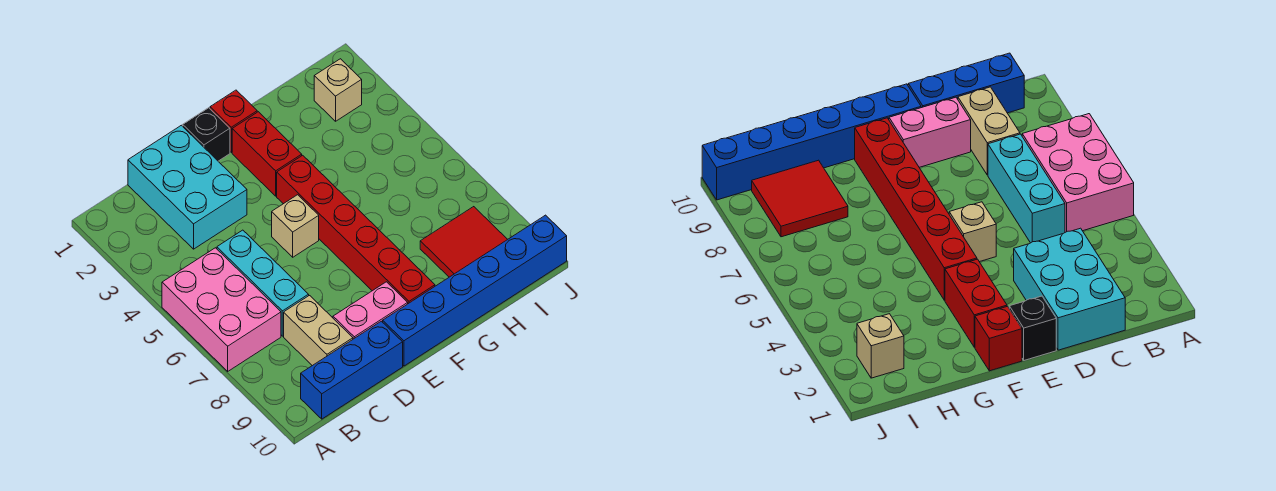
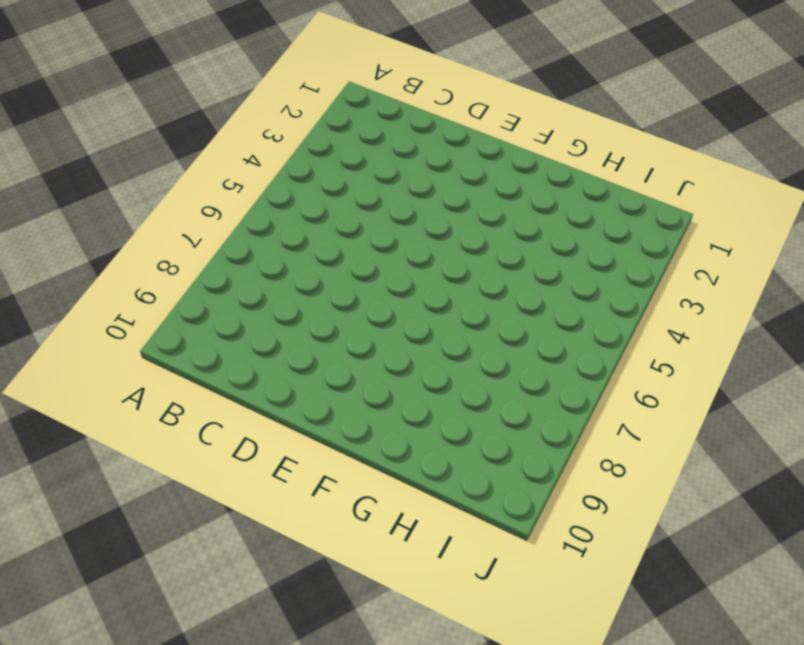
none -> pink 2x3 brick [162,248,281,371]
none -> blue 1x3 brick [301,321,403,419]
none -> cyan 2x3 brick [128,125,247,249]

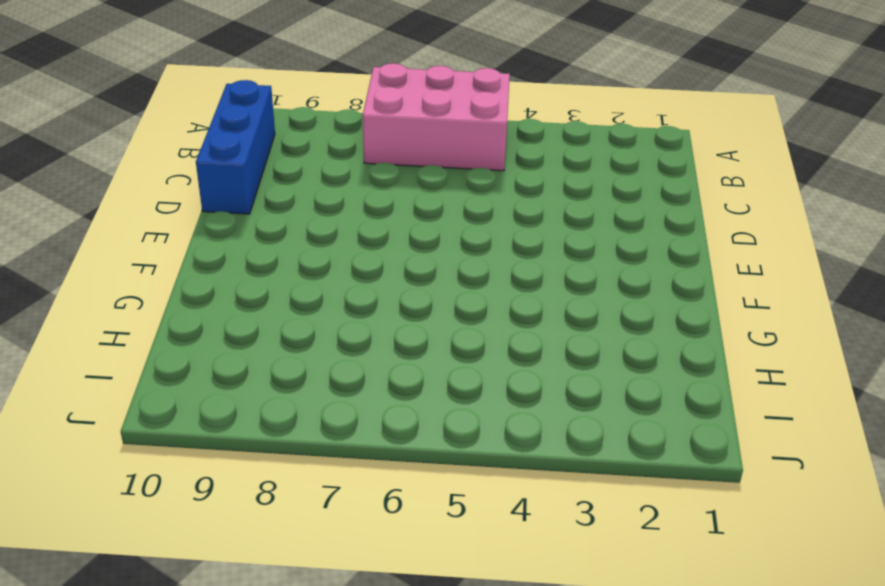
none -> cyan 2x3 brick [128,125,247,249]
none -> cyan 1x3 brick [217,230,309,336]
none -> tan 1x2 brick [284,296,353,366]

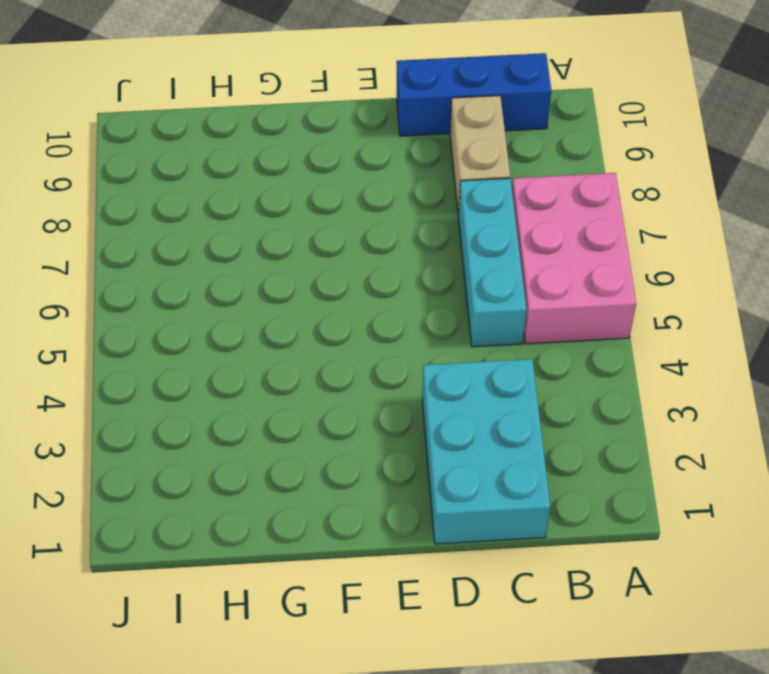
none -> pink 1x2 brick [333,282,408,339]
none -> black 1x1 brick [183,108,230,161]
none -> tan 1x1 brick [272,195,319,257]

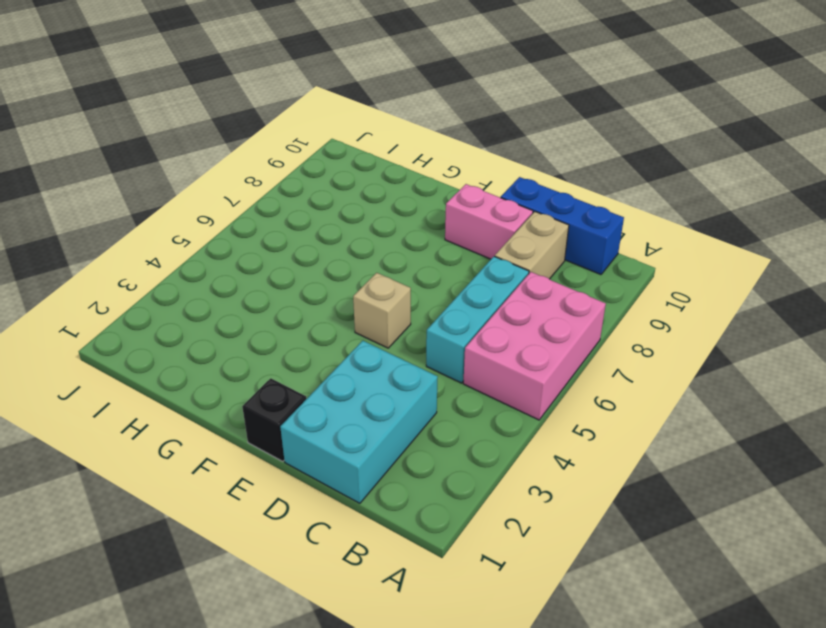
none -> blue 1x6 brick [383,215,567,366]
none -> red 1x1 brick [210,90,257,152]
none -> red 1x2 brick [232,112,302,196]

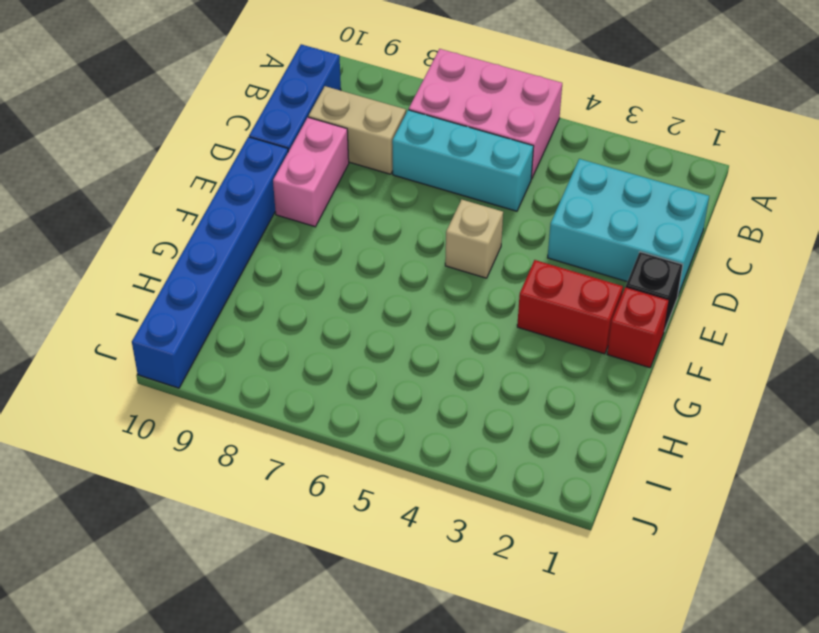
none -> red 1x6 brick [277,155,435,304]
none -> red 2x2 tile [420,207,508,277]
none -> tan 1x1 brick [314,59,362,121]

